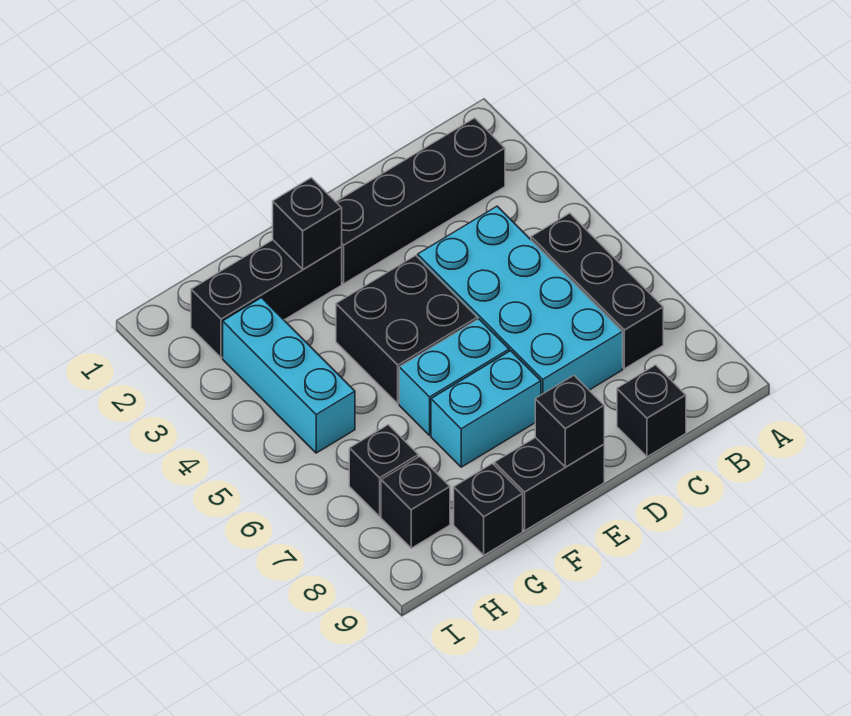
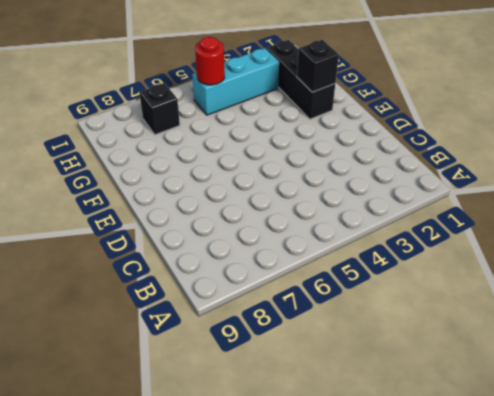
red 1x1 round brick [195,37,225,85] -> none
none -> black 1x4 brick [336,118,505,284]
none -> black 1x3 brick [531,213,663,369]
none -> cyan 2x4 brick [418,206,623,395]

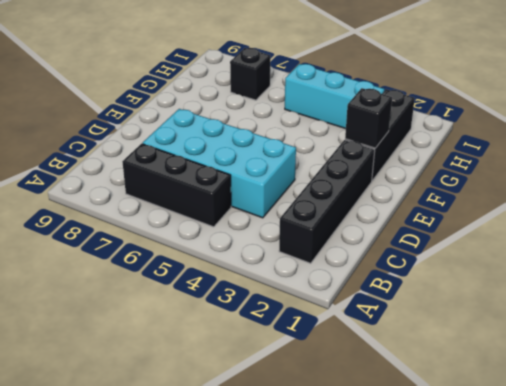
none -> black 1x1 brick [617,365,686,457]
none -> black 2x2 brick [336,255,478,404]
none -> cyan 1x2 brick [399,319,509,435]

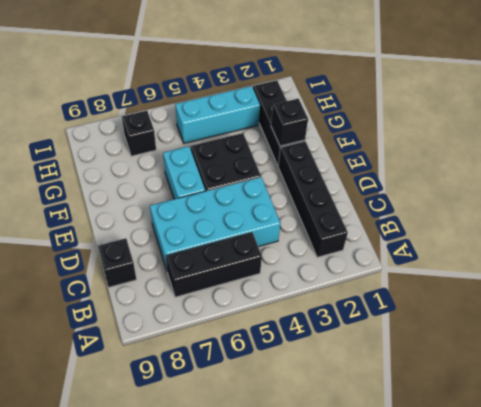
none -> cyan 1x2 brick [431,351,541,467]
none -> black 1x2 brick [494,437,604,531]
none -> black 1x1 brick [454,464,523,555]

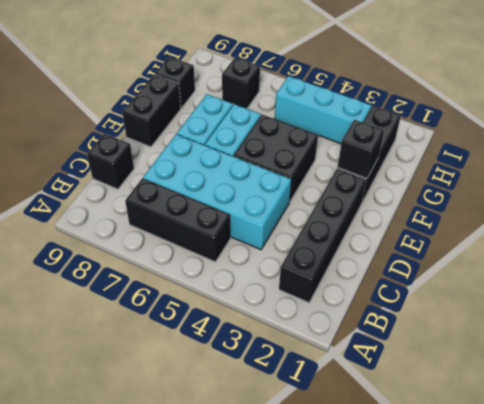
none -> black 1x1 brick [381,457,450,548]
none -> black 1x1 brick [535,375,604,467]

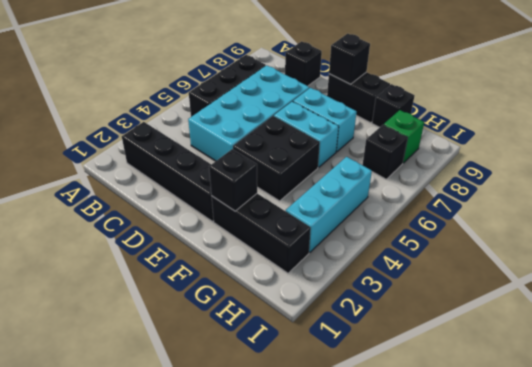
green 1x1 brick [384,110,424,163] -> black 1x1 brick [381,457,450,548]

